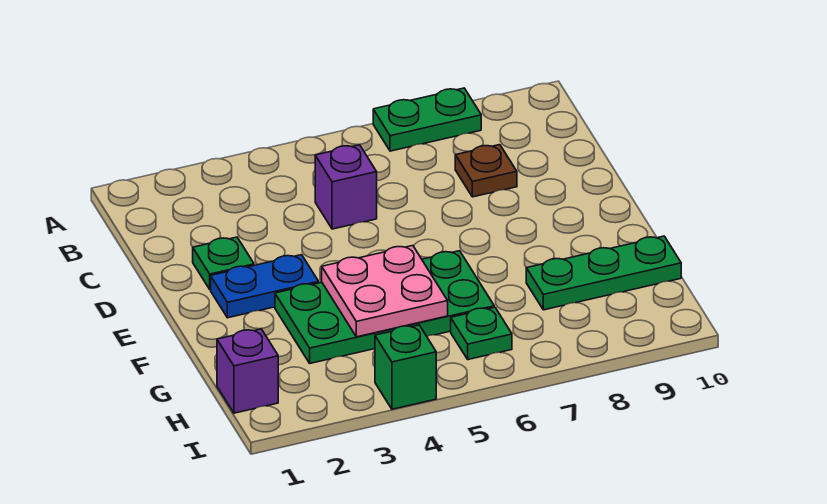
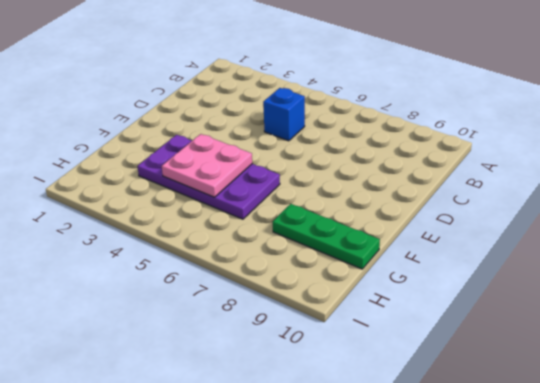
blue 1x1 brick [263,88,305,141] -> purple 1x1 brick [315,145,377,229]
purple 2x4 plate [137,135,280,219] -> green 2x4 plate [275,251,494,363]
none -> green 1x2 plate [373,88,481,151]
none -> brown 1x1 plate [455,145,517,197]

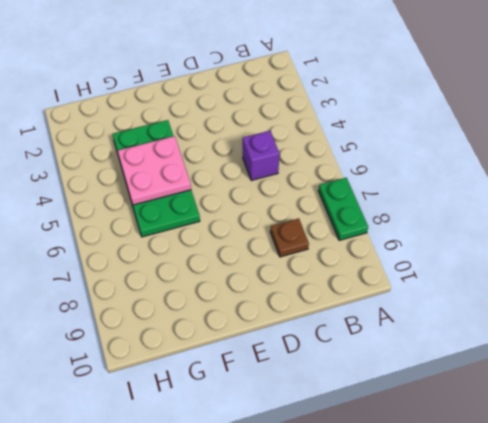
none -> green 1x1 plate [193,237,254,289]
none -> blue 1x2 plate [211,255,319,318]

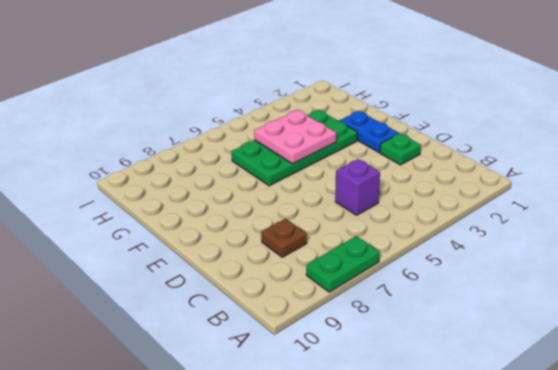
blue 1x2 plate [339,111,399,152] -> blue 1x2 plate turned to [211,255,319,318]
none -> green 1x3 plate [526,236,681,310]
none -> purple 1x1 brick [217,329,278,413]

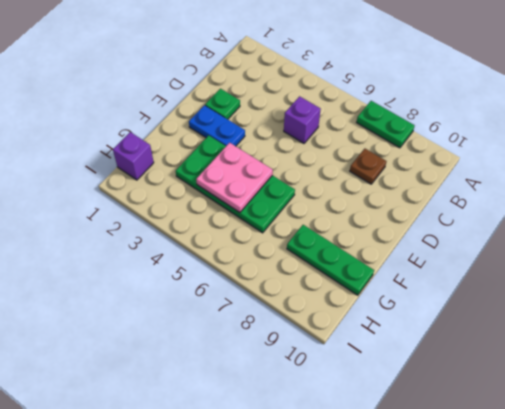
none -> green 1x1 plate [451,307,512,360]
none -> green 1x1 brick [375,325,436,409]

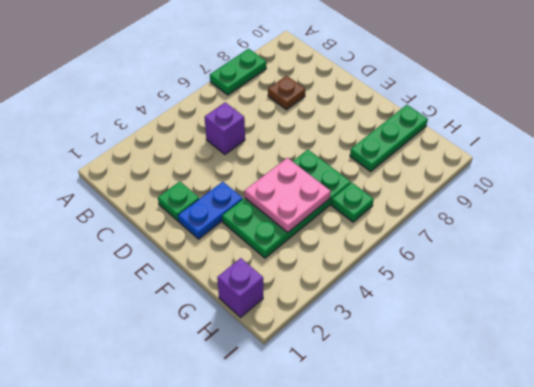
none -> green 1x1 brick [375,325,436,409]

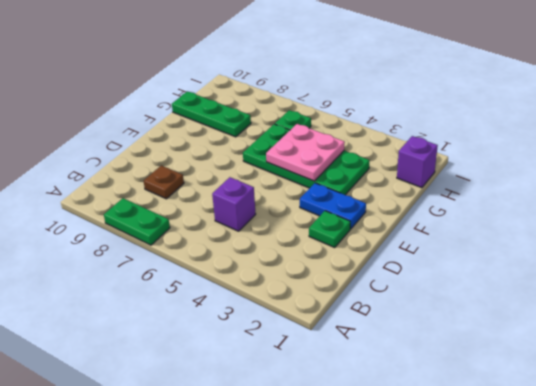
none -> green 1x1 brick [375,325,436,409]

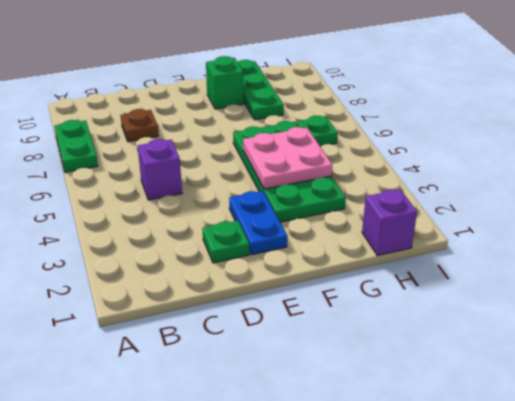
green 1x1 brick [206,56,244,109] -> green 1x1 brick moved to [375,325,436,409]

